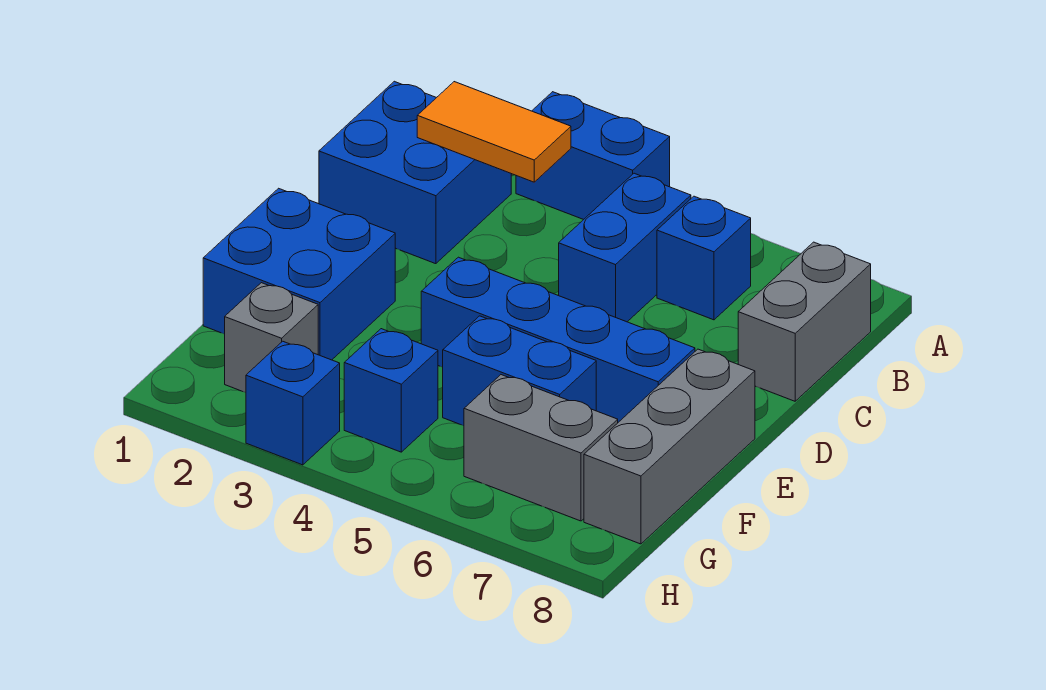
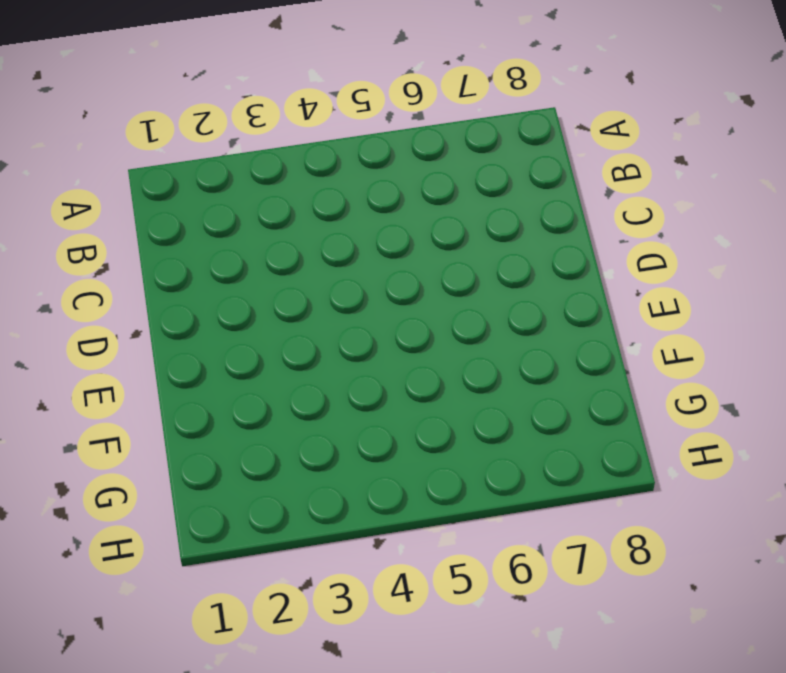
none -> blue 1x2 brick [516,92,670,220]
none -> blue 2x2 brick [319,81,511,264]
none -> blue 1x2 brick [559,173,691,322]

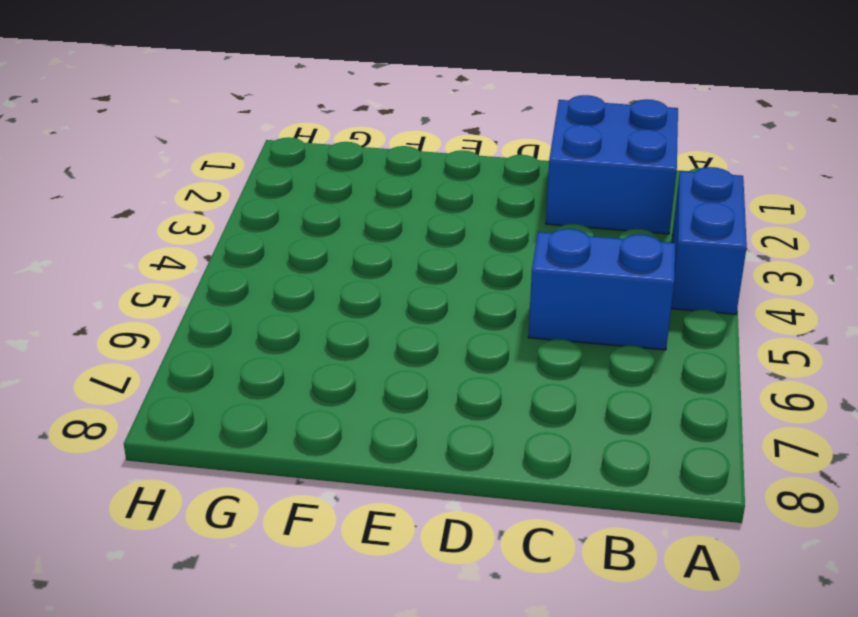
none -> blue 1x1 brick [657,196,751,320]
none -> grey 1x2 brick [738,242,871,401]
none -> blue 2x2 brick [203,188,396,360]

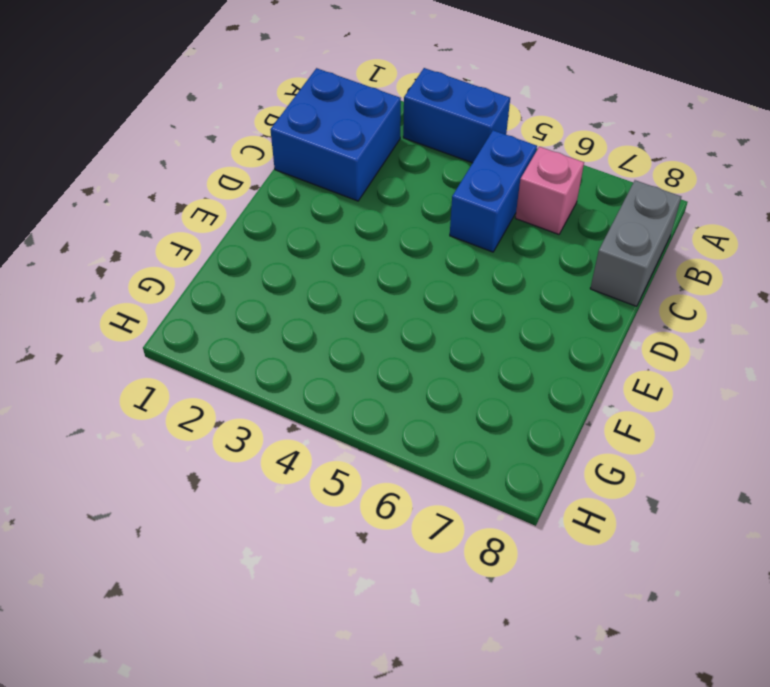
pink 1x1 brick [515,147,584,234] -> blue 1x1 brick [657,196,751,320]
none -> blue 2x2 brick [203,188,396,360]
none -> blue 1x4 brick [421,257,695,422]
none -> grey 1x3 brick [584,349,755,544]

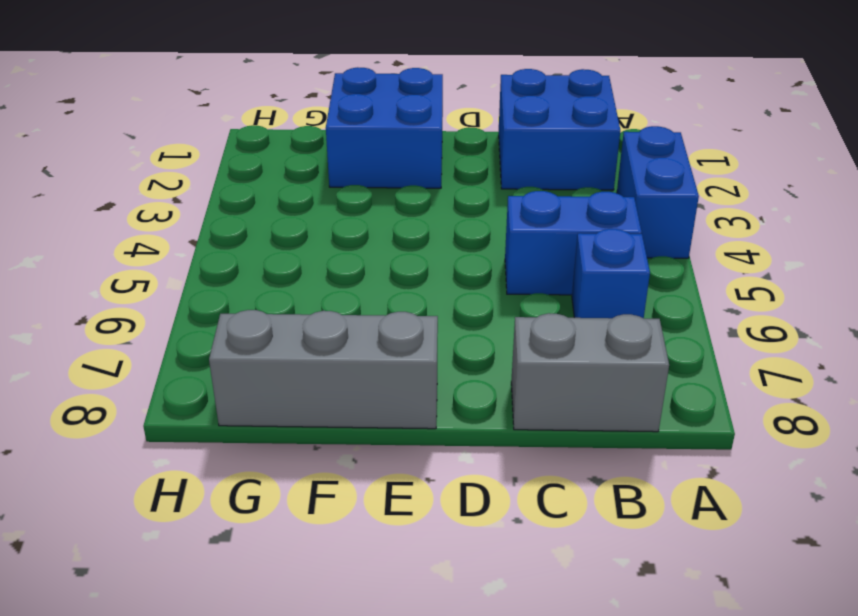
none -> blue 1x4 brick [421,257,695,422]
none -> blue 1x2 brick [443,316,596,426]
none -> grey 1x1 brick [225,283,318,393]

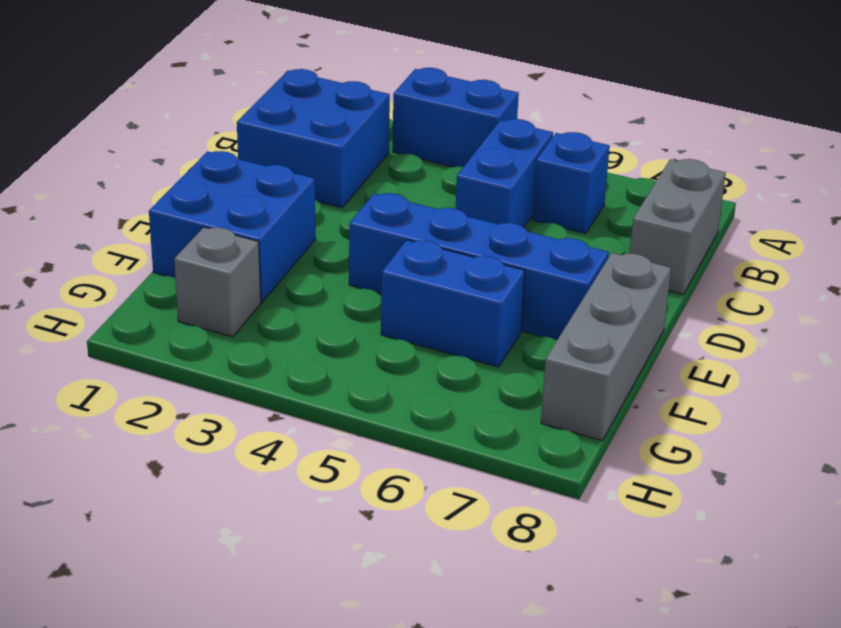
none -> blue 1x1 brick [344,329,438,452]
none -> grey 1x2 brick [464,375,618,521]
none -> blue 1x1 brick [246,341,340,465]

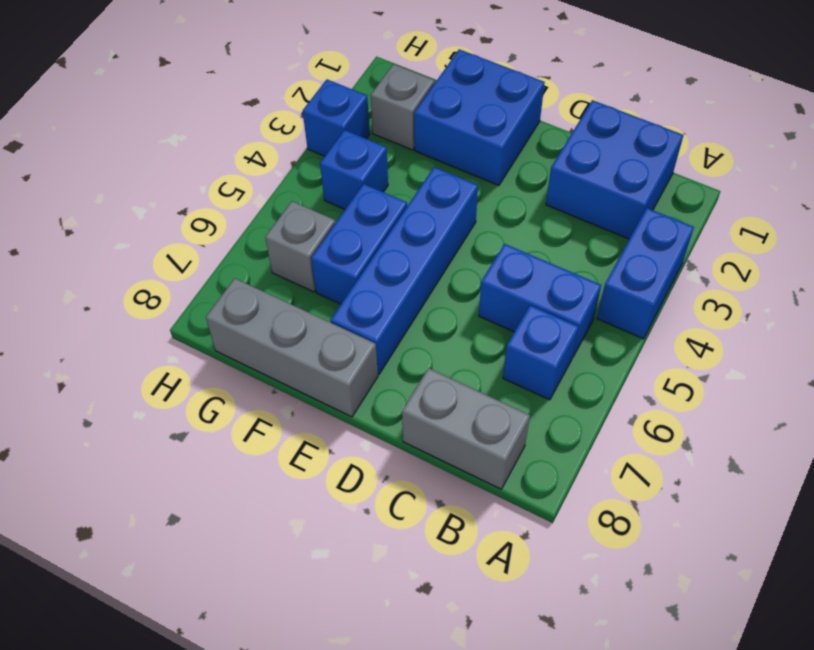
grey 1x1 brick [265,201,335,292] -> grey 1x2 brick [464,375,618,521]
none -> orange 1x2 tile [417,82,571,182]

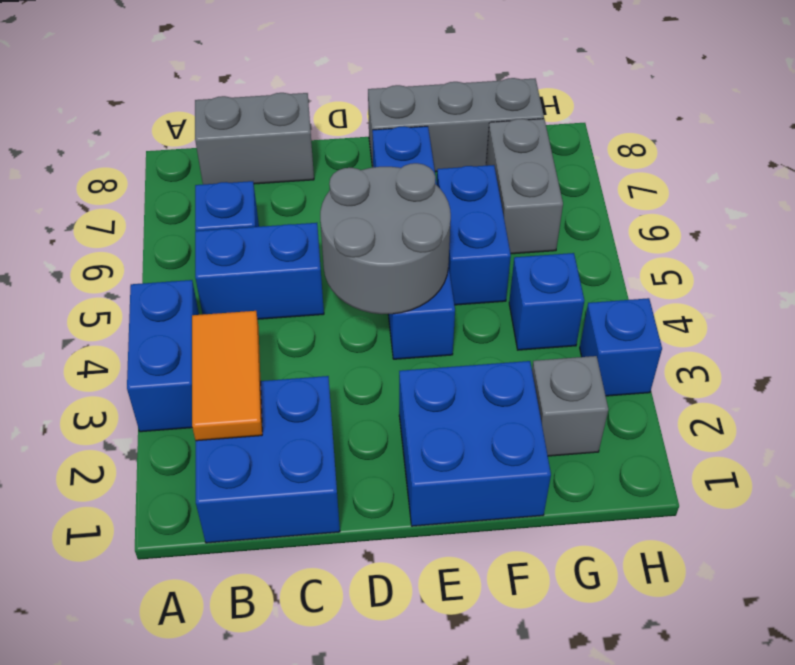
grey 2x2 round brick [320,163,451,314] -> none

